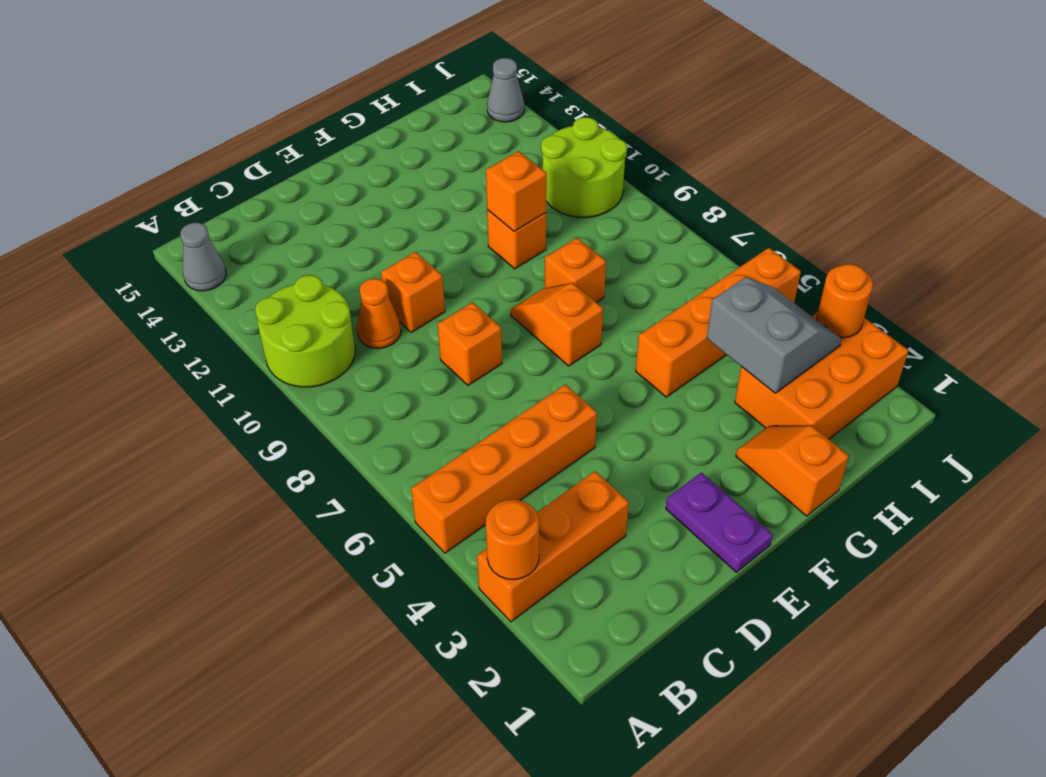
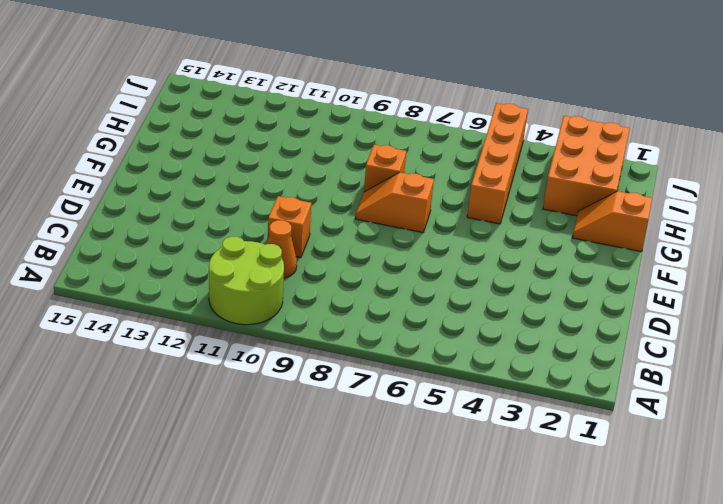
none -> orange 1x3 brick [477,471,629,622]
none -> orange 1x4 brick [411,384,597,553]
none -> grey 1x1 cone [180,223,226,291]

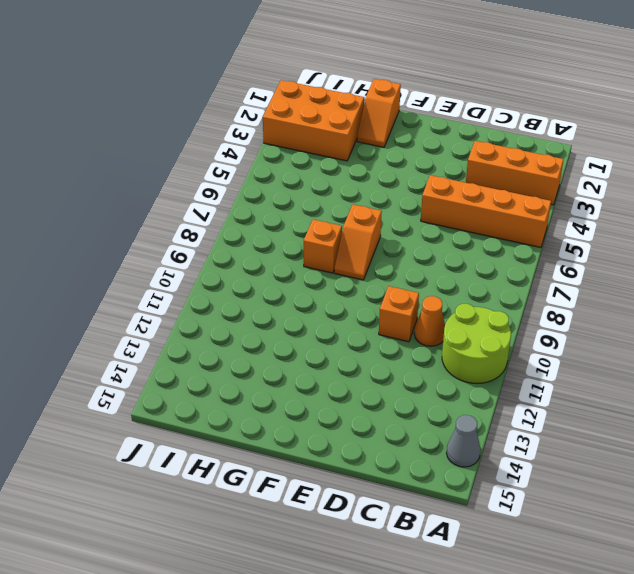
none -> orange 1x1 brick [438,302,502,385]
none -> purple 1x2 plate [666,472,773,572]
none -> orange 1x4 brick [636,248,801,397]

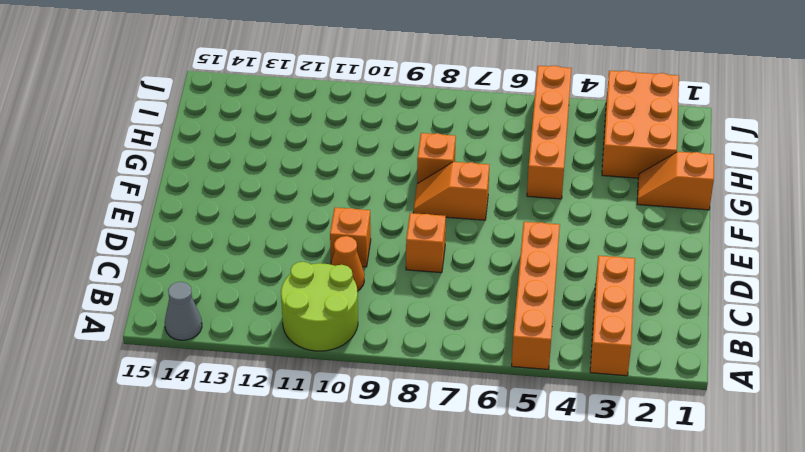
none -> purple 1x2 plate [666,472,773,572]
none -> orange 1x1 brick [487,210,546,269]
none -> lime 2x2 round brick [541,117,627,217]

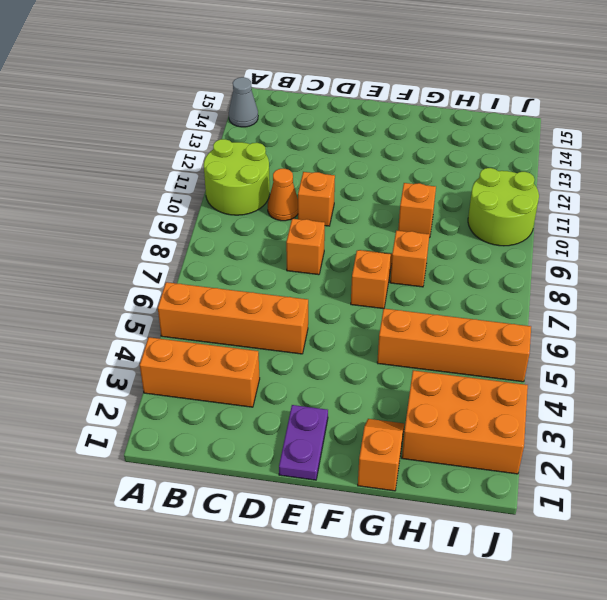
none -> grey 1x1 cone [487,58,524,122]
none -> orange 1x1 round brick [486,500,539,580]
none -> orange 1x1 brick [486,151,547,231]

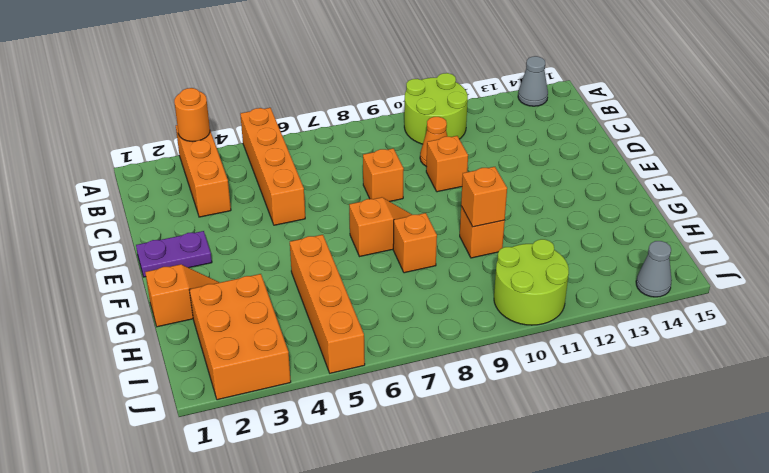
none -> grey 2x2 slope [707,277,842,393]
none -> orange 1x1 round brick [817,264,873,338]

